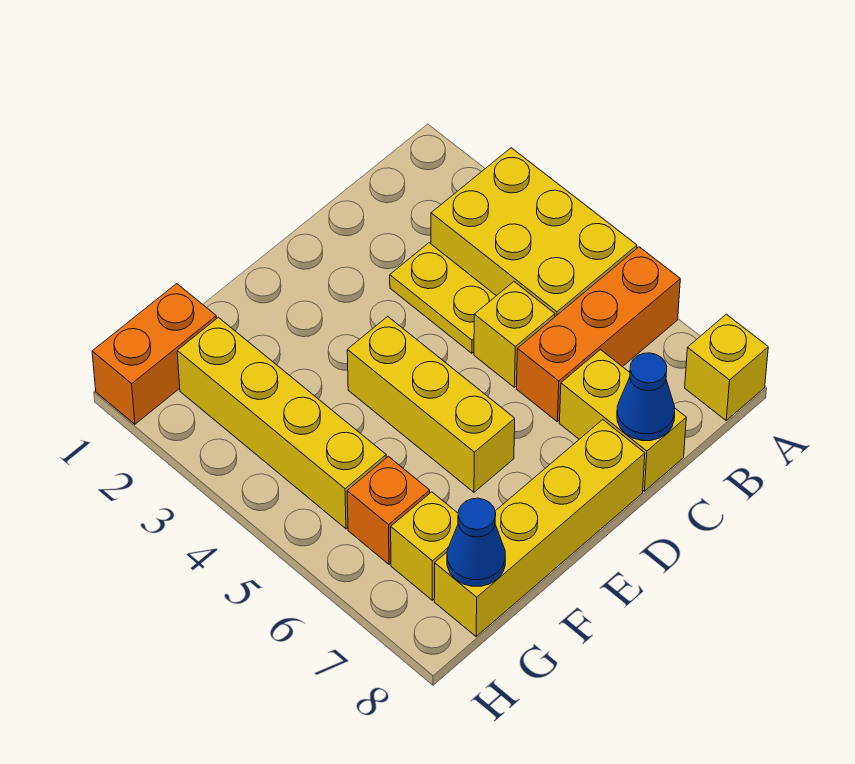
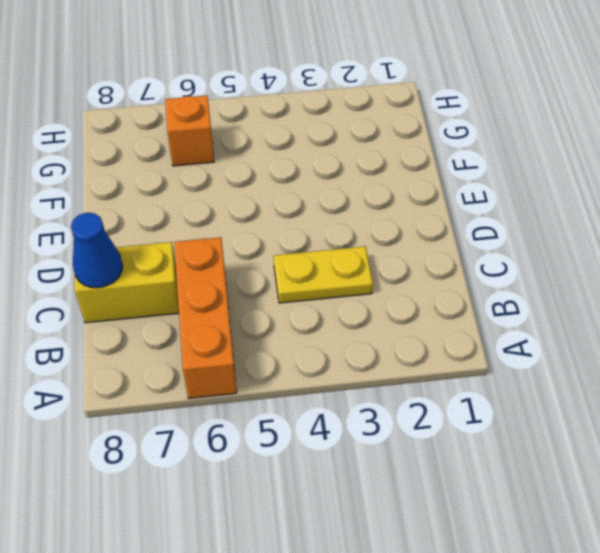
none -> yellow 2x3 brick [431,148,637,317]
none -> yellow 1x1 brick [685,314,768,420]
none -> yellow 1x1 brick [474,282,555,387]

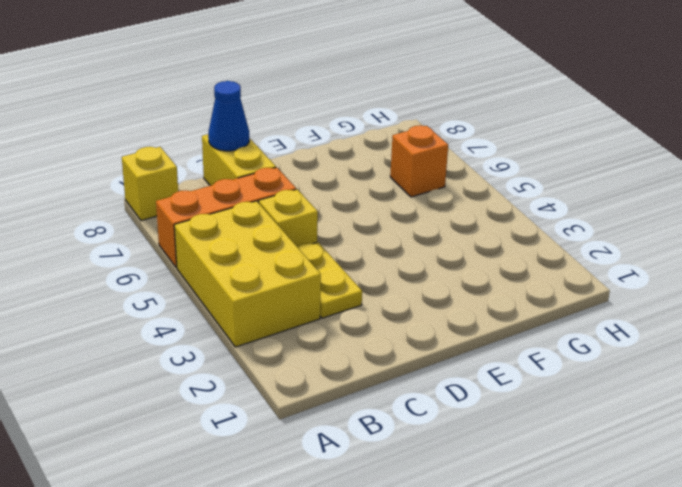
none -> yellow 1x4 brick [434,420,645,637]
none -> yellow 1x3 brick [347,316,515,492]
none -> orange 1x2 brick [92,284,217,424]

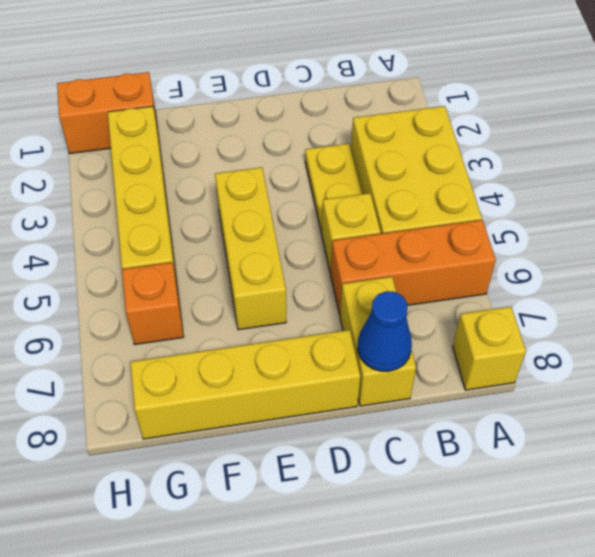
none -> yellow 1x1 brick [391,492,458,600]
none -> blue 1x1 cone [447,498,505,586]

